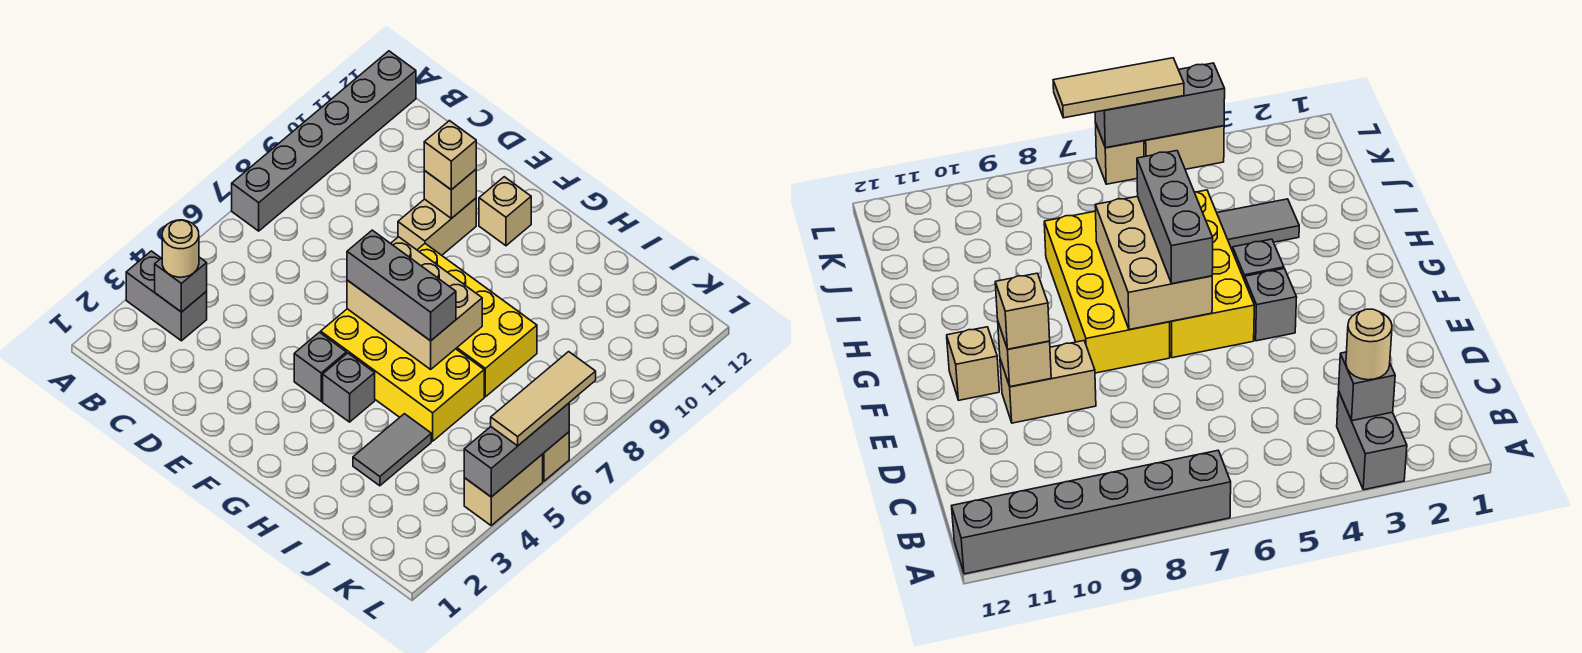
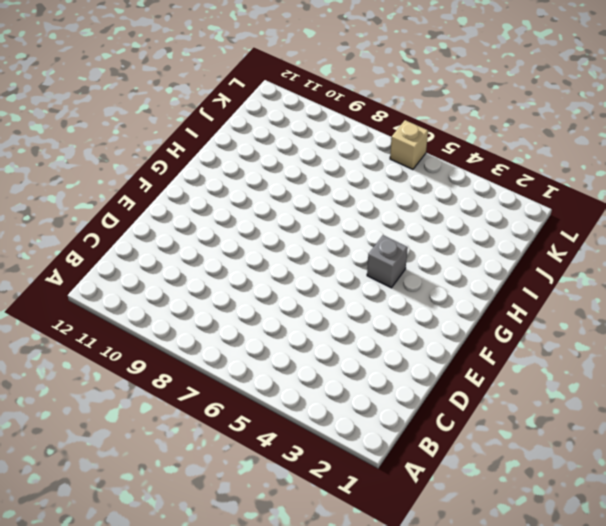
none -> grey 1x2 brick [126,251,207,341]
none -> grey 1x6 brick [232,51,416,231]
none -> tan 1x2 brick [398,198,476,255]

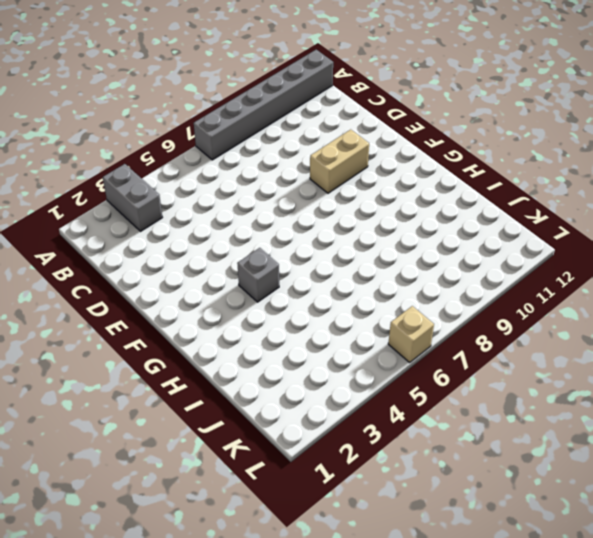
none -> grey 1x1 brick [294,332,346,401]
none -> yellow 2x4 brick [321,309,484,441]
none -> yellow 2x4 brick [417,244,537,397]

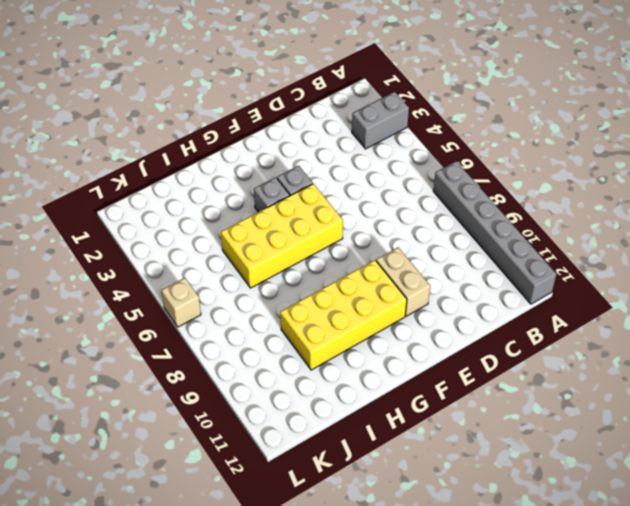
yellow 2x4 brick [280,260,407,370] -> yellow 2x4 brick moved to [417,244,537,397]
none -> tan 1x1 brick [479,177,531,246]
none -> grey 1x2 tile [353,414,431,486]
none -> tan 1x2 brick [464,454,543,525]

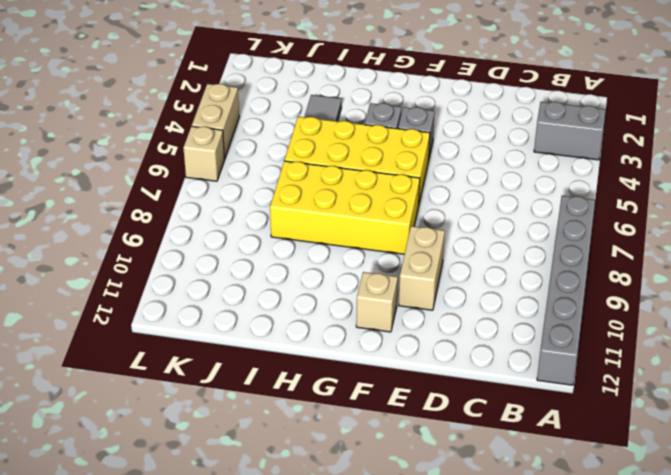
none -> grey 1x1 brick [155,257,207,312]
none -> tan 1x1 brick [424,170,476,219]
none -> tan 2x3 brick [347,237,482,369]

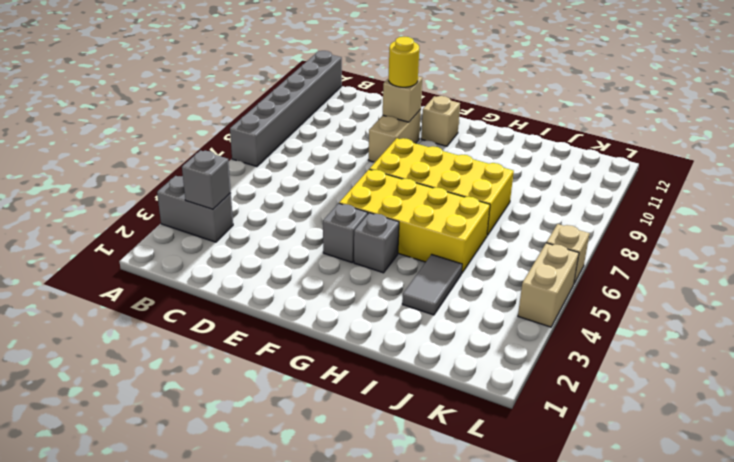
yellow 1x1 round brick [389,37,419,87] -> tan 1x1 brick [424,121,476,190]
none -> tan 2x3 brick [347,237,482,369]
none -> grey 1x3 brick [464,403,569,497]
none -> tan 1x1 round brick [162,220,199,277]

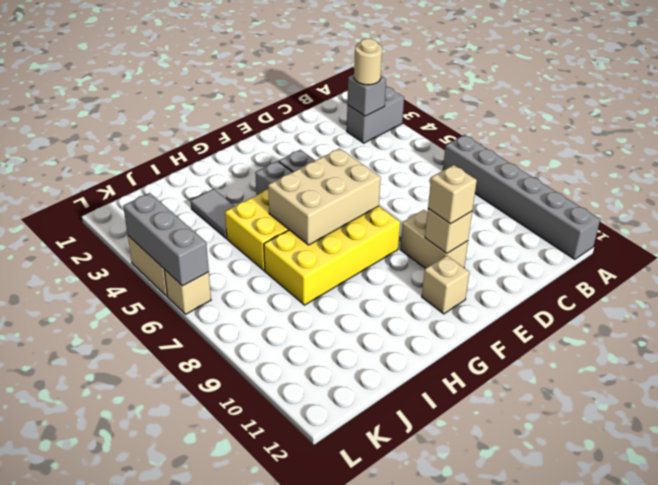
none -> grey 1x3 brick [347,230,456,341]
none -> tan 1x3 tile [491,352,596,446]

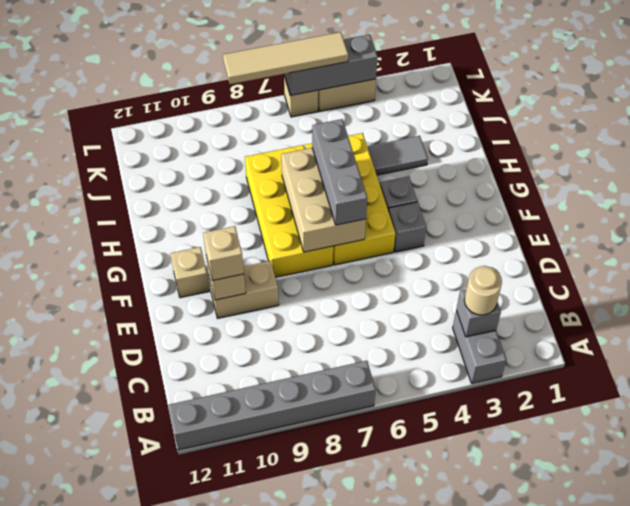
tan 1x4 tile [223,32,348,84] -> tan 1x3 tile [491,352,596,446]

